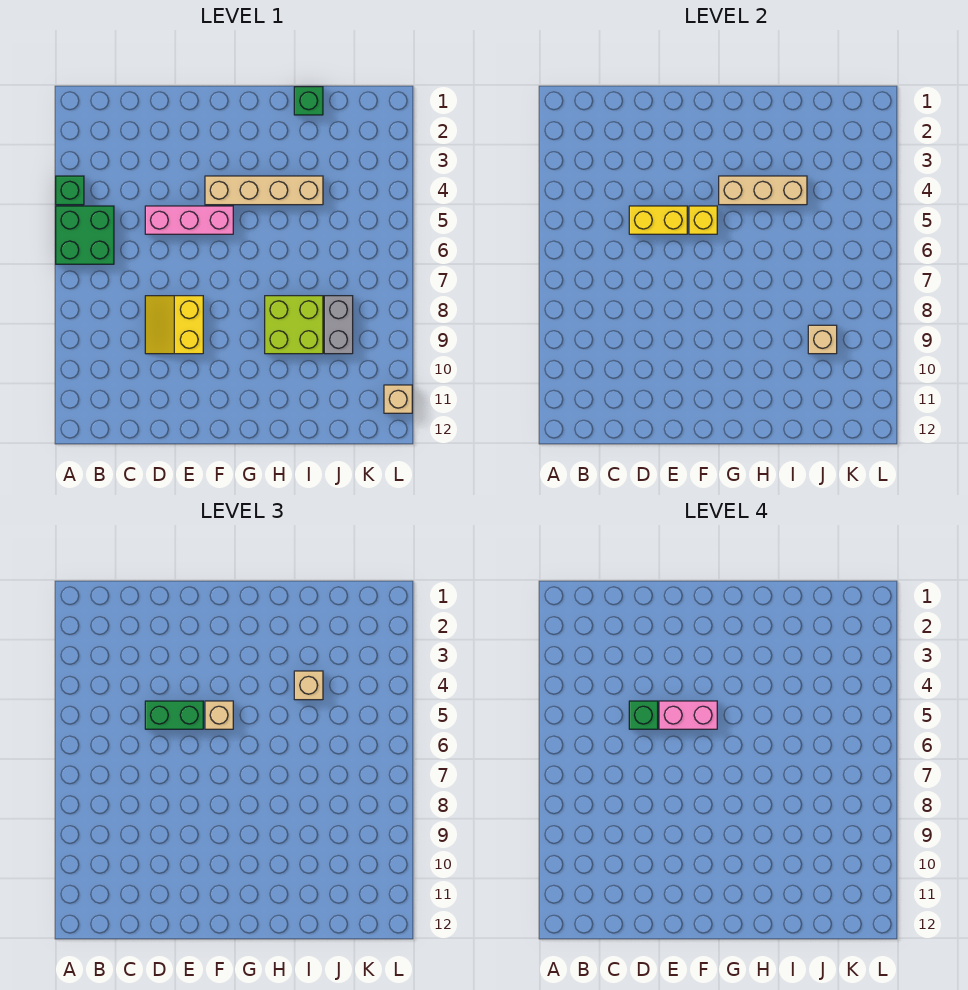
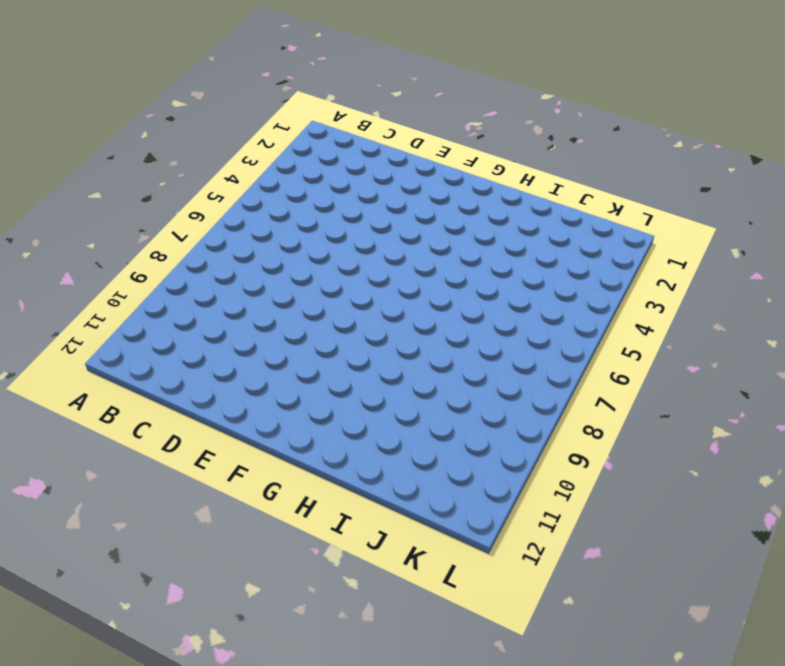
none -> green 1x1 brick [56,176,84,205]
none -> green 2x2 brick [56,206,114,264]
none -> pink 1x3 brick [145,206,233,234]

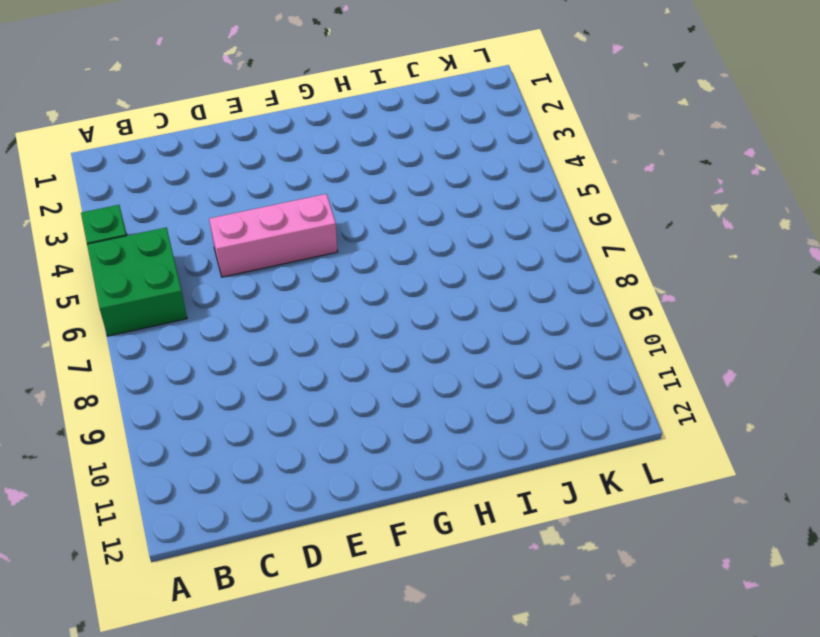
none -> yellow 2x2 slope [145,296,203,354]
none -> tan 1x4 brick [205,176,323,205]
none -> lime 2x2 brick [265,296,323,354]

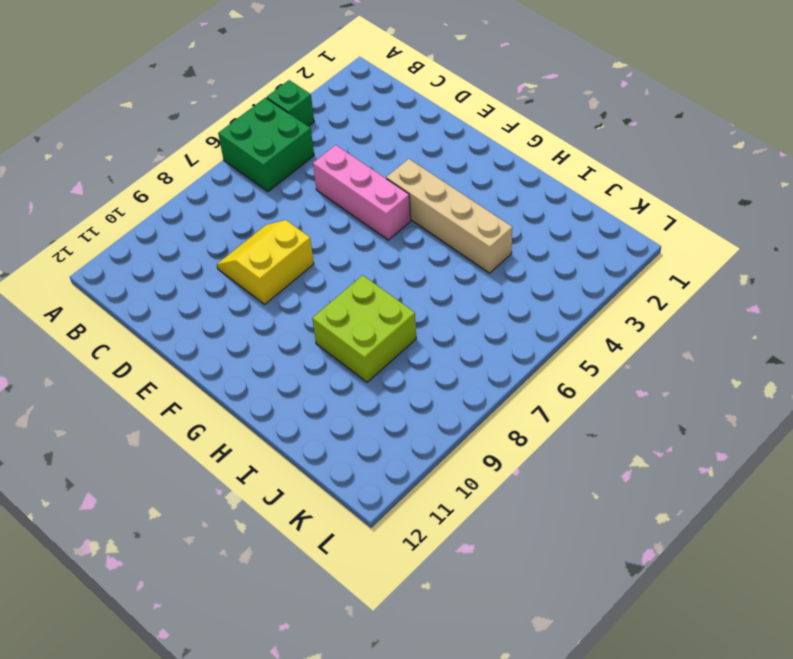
none -> green 1x1 brick [294,87,323,115]
none -> grey 1x2 brick [324,296,353,354]
none -> tan 1x1 brick [384,385,412,413]

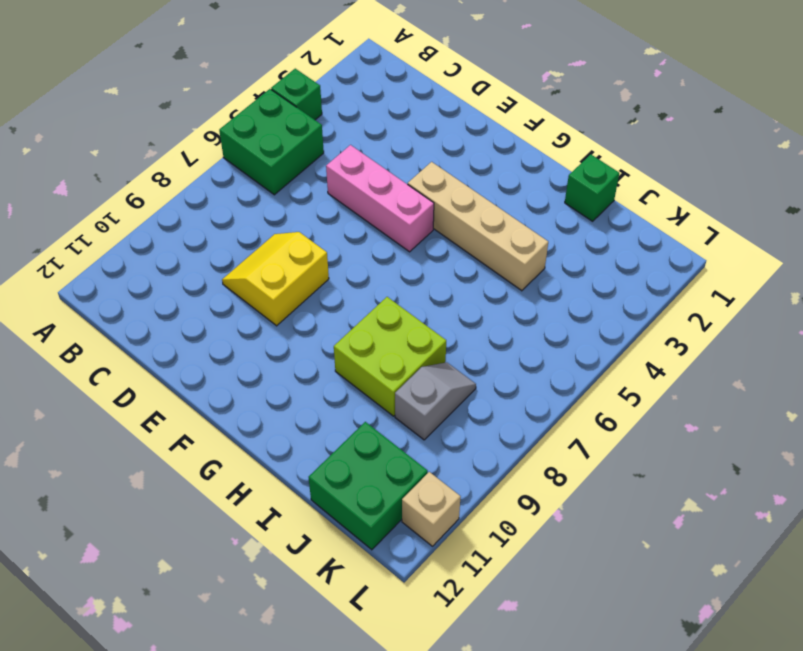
grey 1x2 slope [395,362,476,440] -> grey 1x2 brick [324,296,353,354]
green 2x2 brick [309,422,428,550] -> none
none -> yellow 1x2 brick [629,206,687,234]
none -> yellow 1x1 brick [689,206,717,234]
none -> tan 1x3 brick [719,176,807,205]

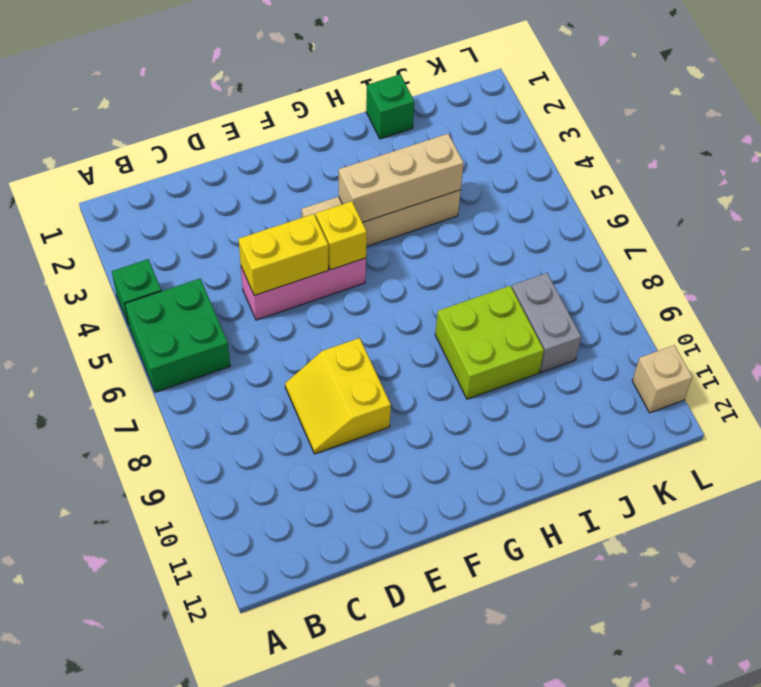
none -> tan 1x1 brick [808,325,837,354]
none -> green 1x2 brick [145,701,203,729]
none -> tan 1x1 brick [205,701,233,729]

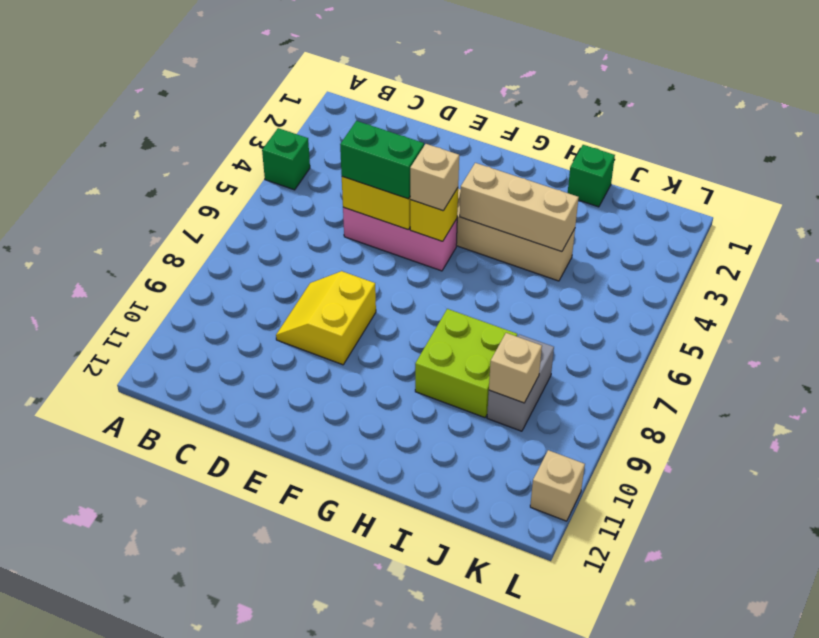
none -> green 2x2 brick [56,206,114,264]
none -> tan 1x1 brick [294,671,323,700]
none -> green 1x1 brick [629,701,658,729]

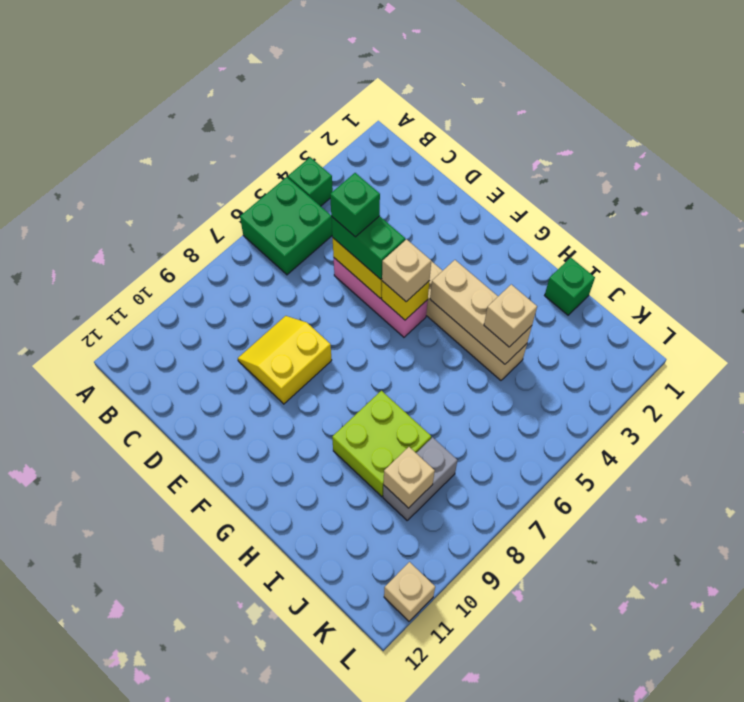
none -> pink 1x2 brick [659,701,717,729]

